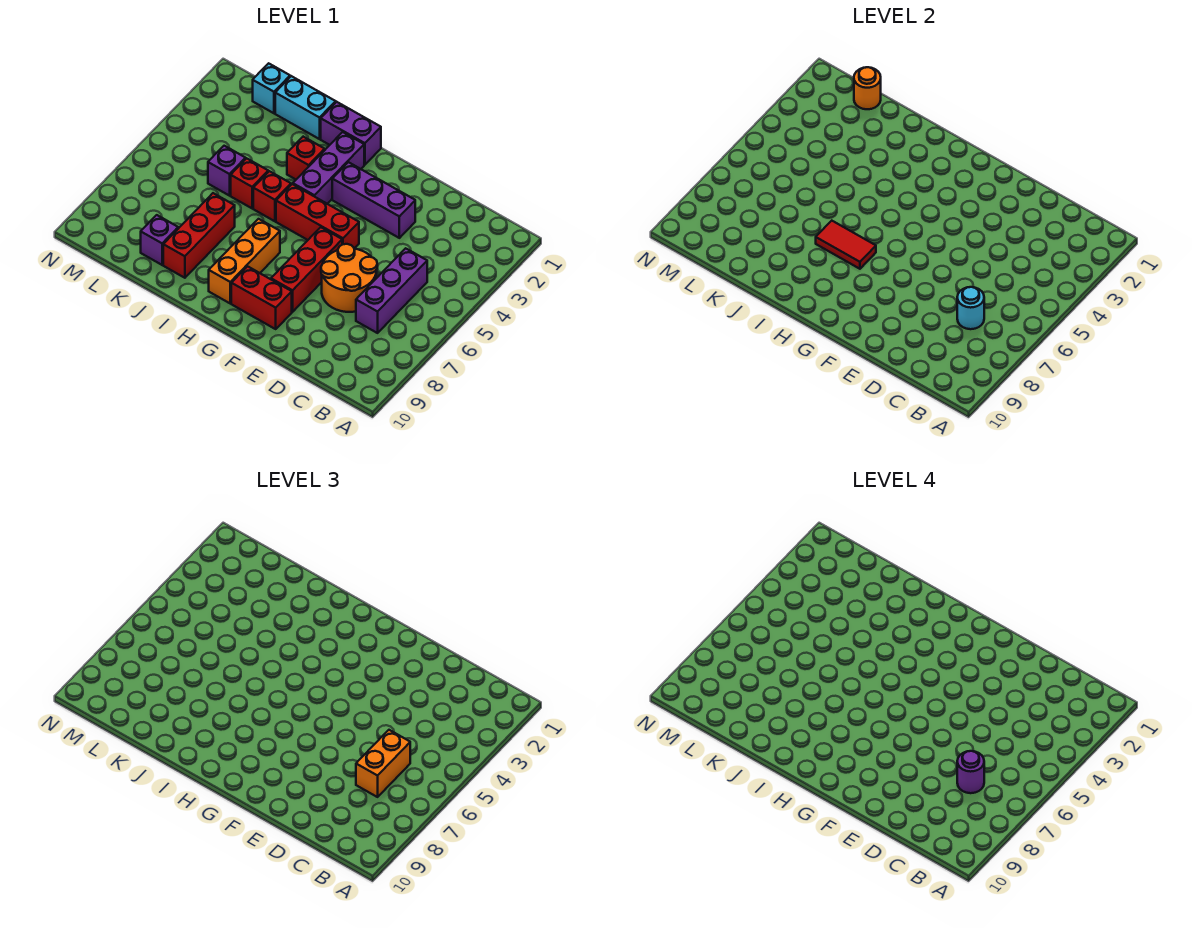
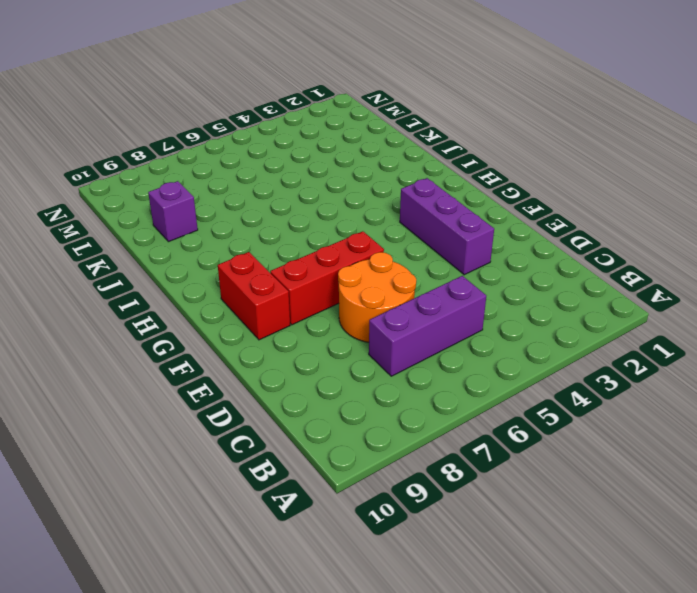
none -> red 1x3 brick [276,184,359,248]
none -> purple 1x2 brick [321,102,381,165]
none -> purple 1x3 brick [293,132,364,204]

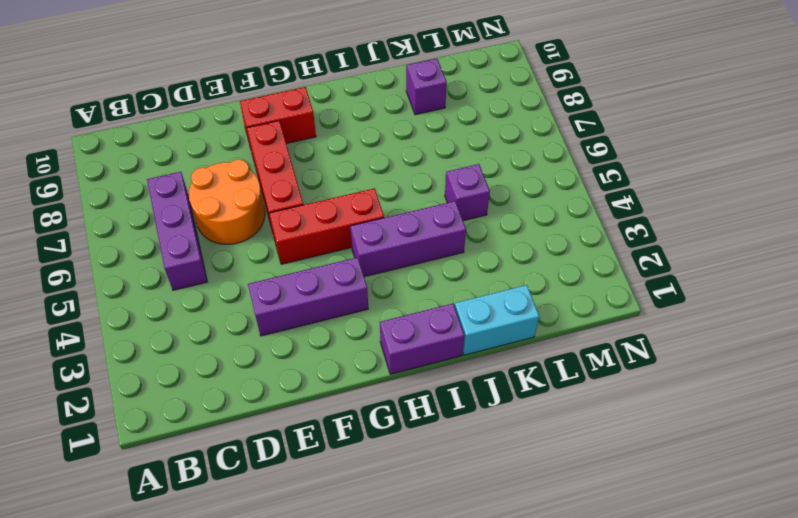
purple 1x3 brick [350,201,466,277] -> purple 1x3 brick turned to [293,132,364,204]
none -> orange 1x3 brick [209,219,280,303]
none -> red 1x1 brick [287,137,325,179]
none -> red 1x1 brick [253,171,291,221]

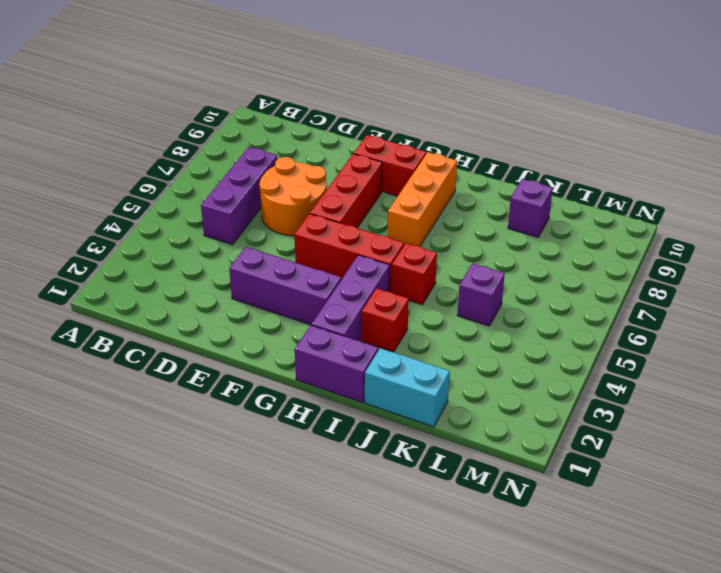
none -> red 1x1 brick [231,158,268,208]
none -> red 1x3 brick [163,193,235,278]
none -> cyan 1x1 brick [253,63,290,113]

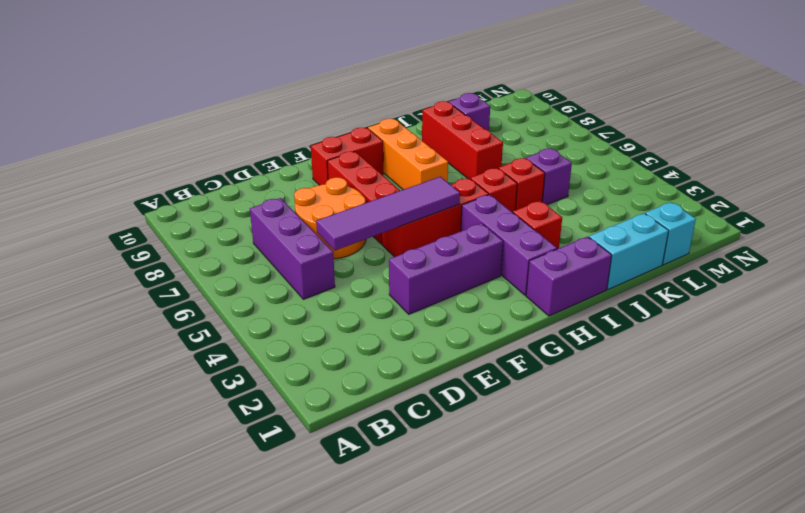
purple 1x4 tile [316,177,460,250] -> none
none -> cyan 1x1 round brick [957,287,984,329]
none -> red 1x2 tile [816,221,876,269]
none -> orange 1x1 round brick [854,67,881,109]

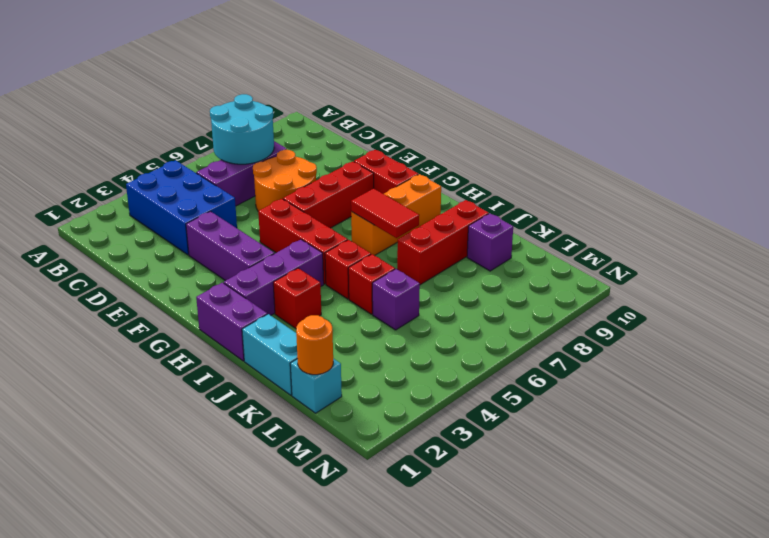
blue 2x3 brick [126,160,237,255] -> none
cyan 2x2 round brick [210,94,274,164] -> cyan 1x1 round brick [957,287,984,329]
none -> orange 1x2 brick [356,730,410,797]
none -> purple 1x1 round brick [957,751,984,793]

